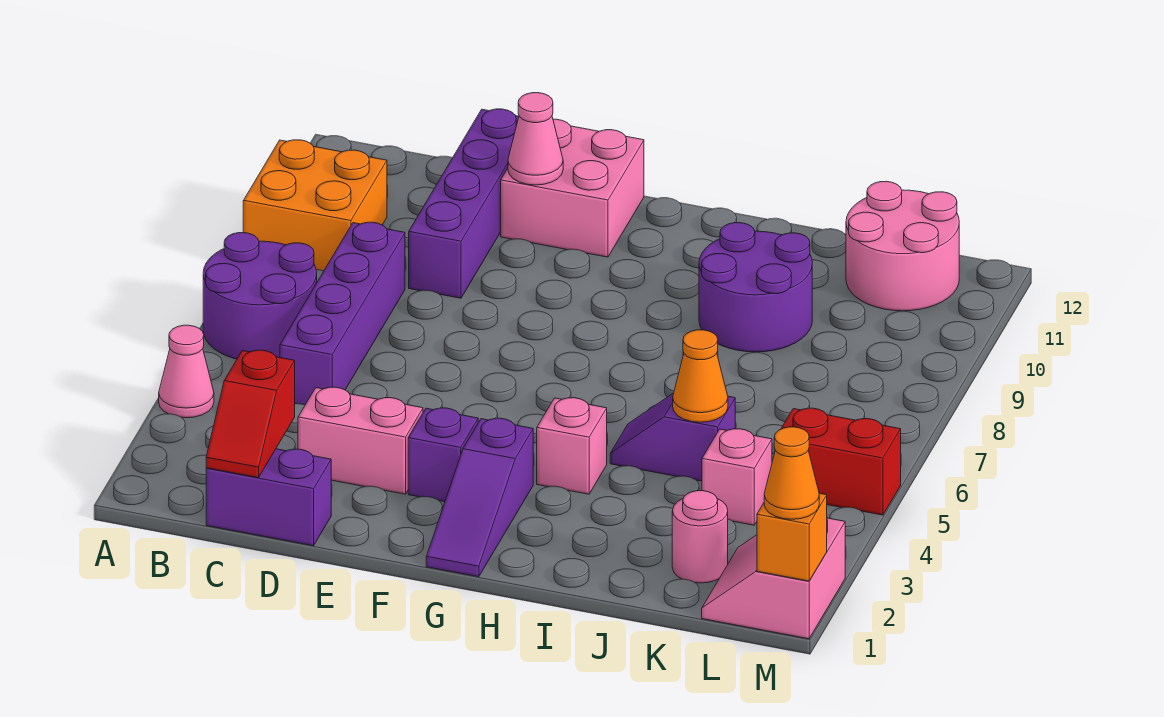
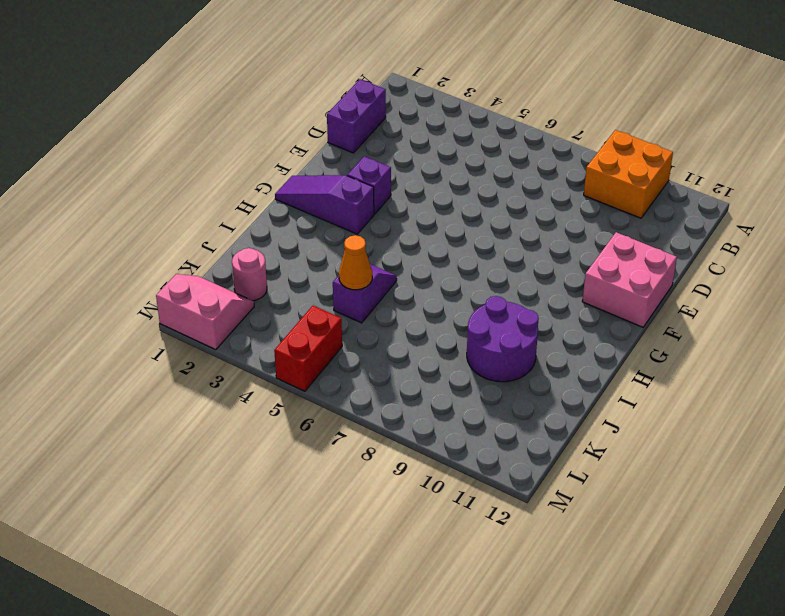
none -> pink 1x1 cone [159,325,214,418]
none -> purple 2x2 round brick [203,233,317,359]
none -> purple 1x4 brick [280,222,405,405]

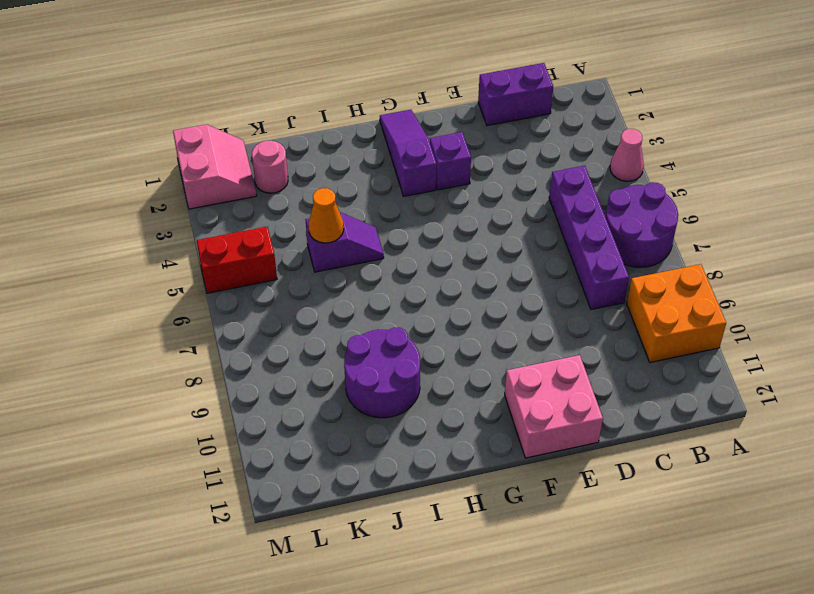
none -> pink 1x2 brick [298,387,423,494]
none -> purple 1x4 brick [409,109,519,298]
none -> pink 1x1 brick [537,398,607,494]

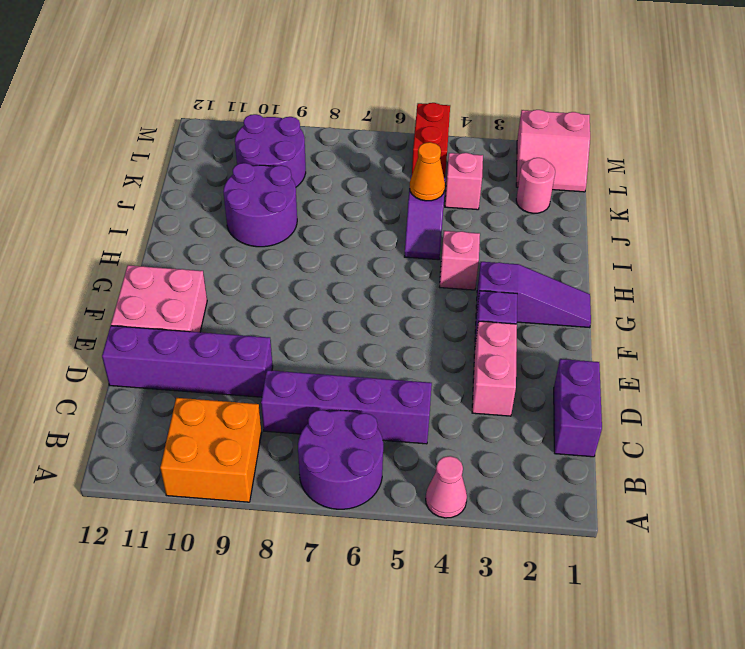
purple 2x2 round brick [235,114,306,187] -> none
none -> pink 2x2 round brick [846,181,959,311]
none -> red 1x2 slope [206,350,295,478]
none -> pink 1x1 cone [508,93,563,185]

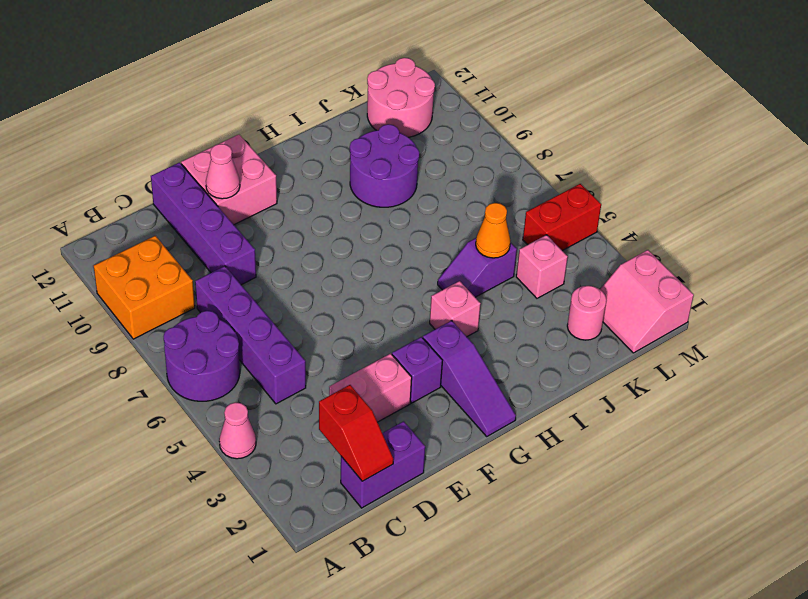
none -> orange 1x1 brick [757,493,827,581]
none -> orange 1x1 cone [764,427,819,519]

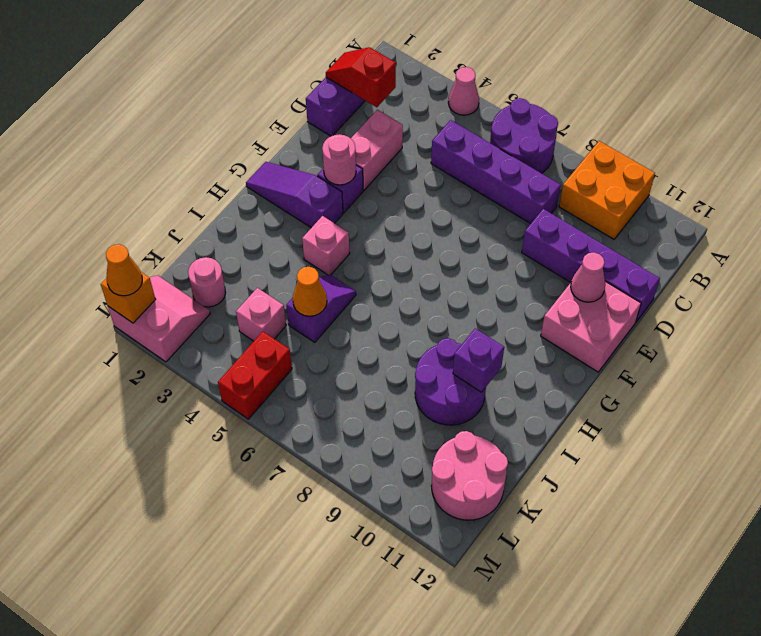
pink 1x1 round brick [322,134,356,185] -> none
purple 1x1 brick [453,329,504,392] -> none

